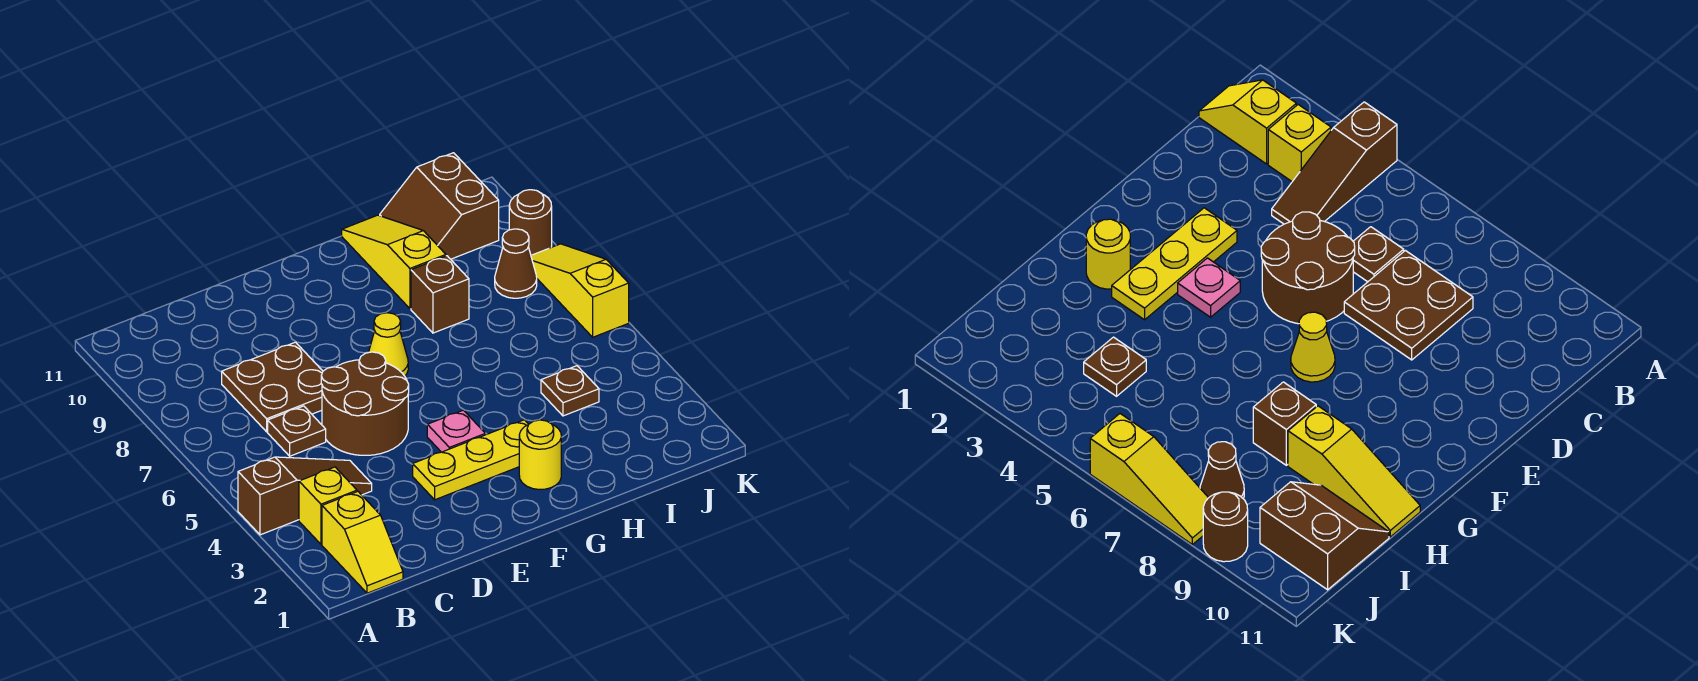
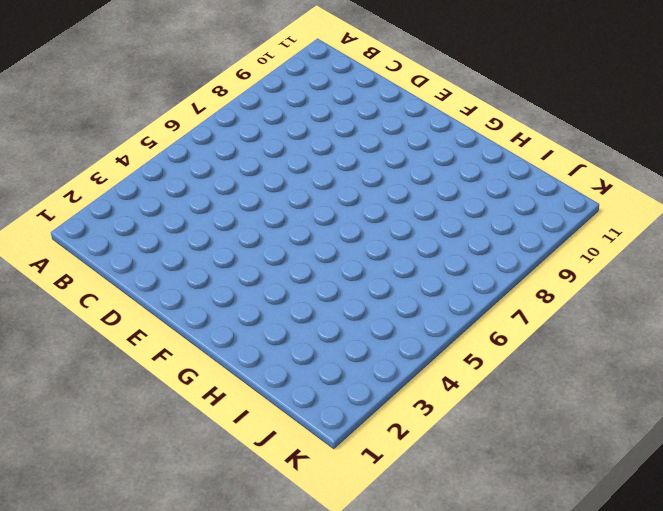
none -> brown 1x3 slope [238,457,372,535]
none -> yellow 1x2 slope [322,492,403,593]
none -> yellow 1x1 brick [299,467,357,544]

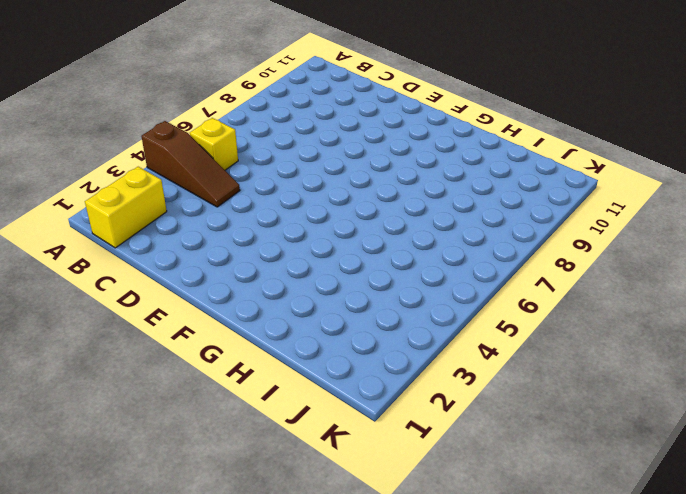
yellow 1x2 brick [85,167,167,248] -> yellow 1x2 slope [322,492,403,593]
yellow 1x1 brick [190,118,238,170] -> yellow 1x1 brick moved to [299,467,357,544]
none -> brown 1x1 plate [268,406,326,456]
none -> brown 2x2 plate [222,342,323,432]
none -> brown 2x2 round brick [321,352,409,455]

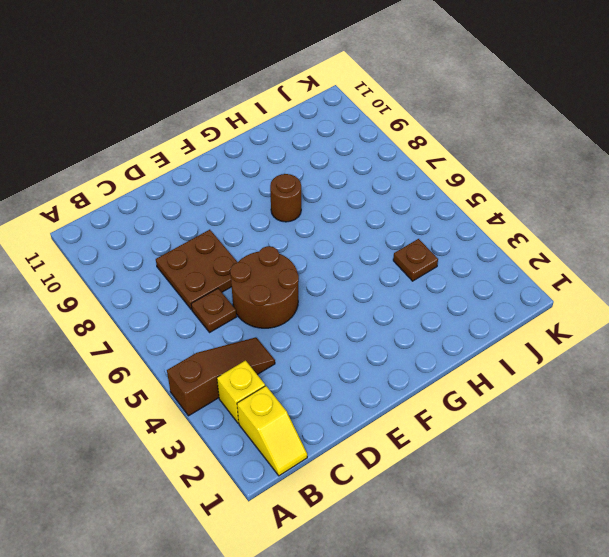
brown 1x1 round brick [270,174,301,222] -> brown 1x1 round brick moved to [509,190,552,255]
none -> yellow 1x3 plate [413,420,529,500]
none -> pink 1x1 plate [427,410,485,452]
none -> yellow 1x1 cone [369,313,408,376]

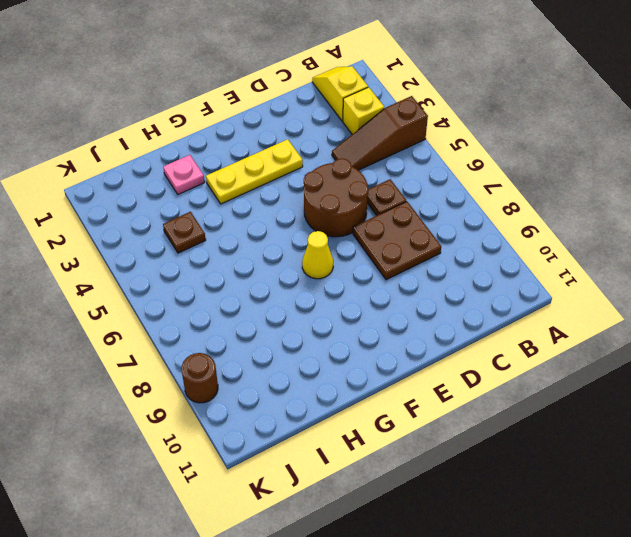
pink 1x1 plate [163,155,205,194] -> pink 1x1 plate moved to [427,410,485,452]
none -> yellow 1x1 round brick [519,420,561,489]
none -> brown 1x1 brick [411,256,469,333]
none -> yellow 1x3 slope [342,215,446,309]

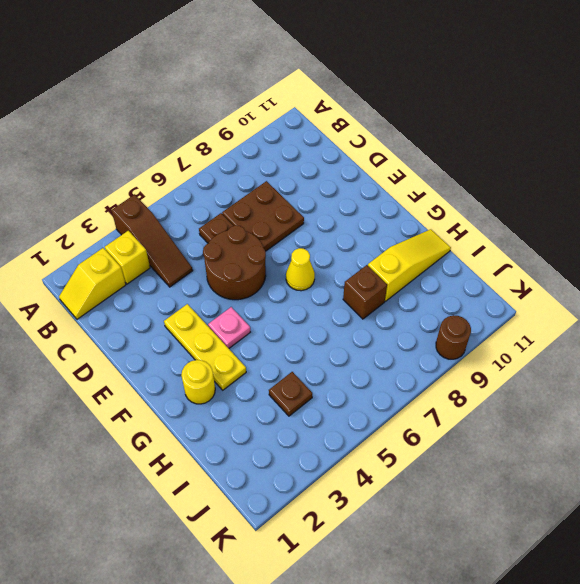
none -> brown 2x2 slope [380,153,499,259]
none -> brown 1x1 cone [495,229,537,298]
none -> yellow 1x3 slope [531,244,629,337]

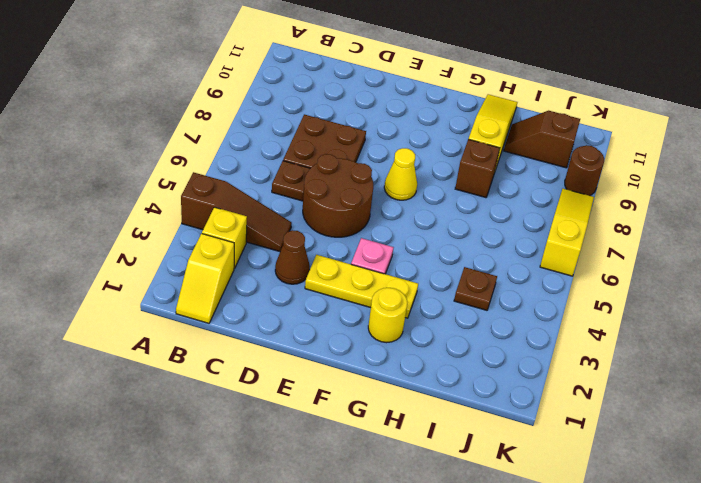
brown 1x1 cone [275,230,310,284] -> brown 1x1 cone moved to [495,229,537,298]
brown 1x2 slope [504,111,580,168] -> brown 2x2 slope [380,153,499,259]

